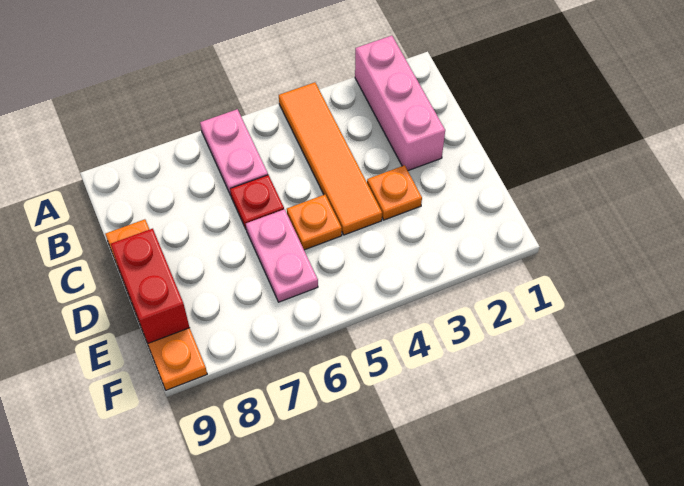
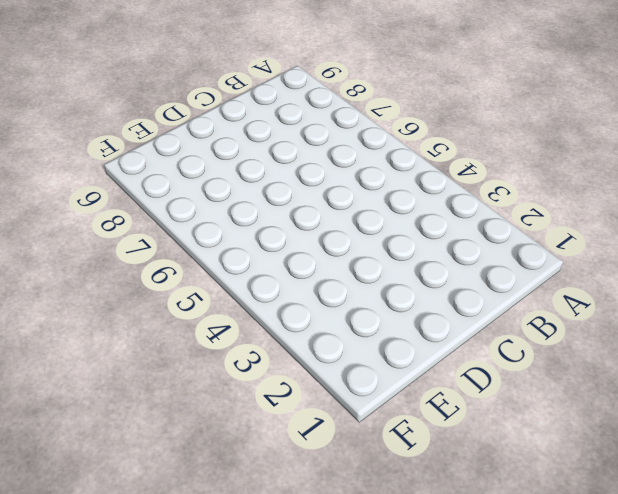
none -> pink 1x3 brick [355,36,445,171]
none -> orange 1x4 tile [279,82,382,235]

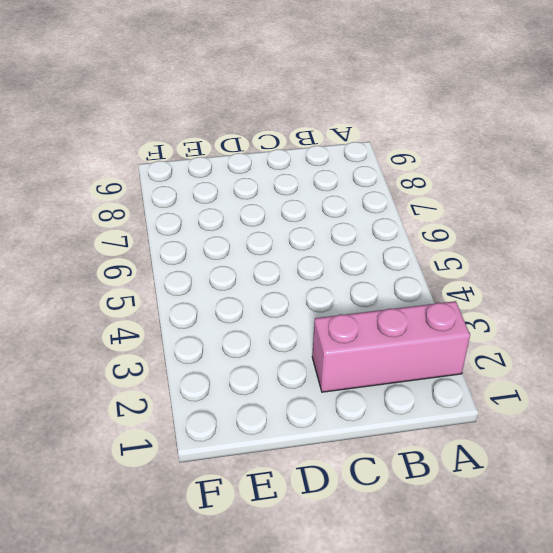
none -> orange 1x4 tile [279,82,382,235]
none -> pink 1x2 plate [200,109,268,195]

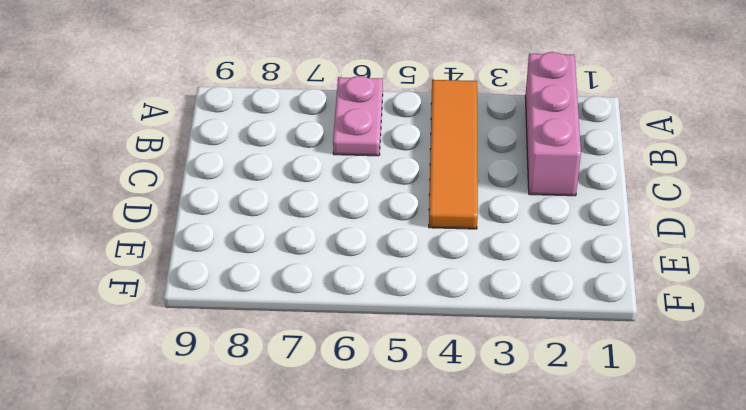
none -> red 1x1 plate [230,175,284,229]
none -> orange 1x4 plate [105,219,207,390]

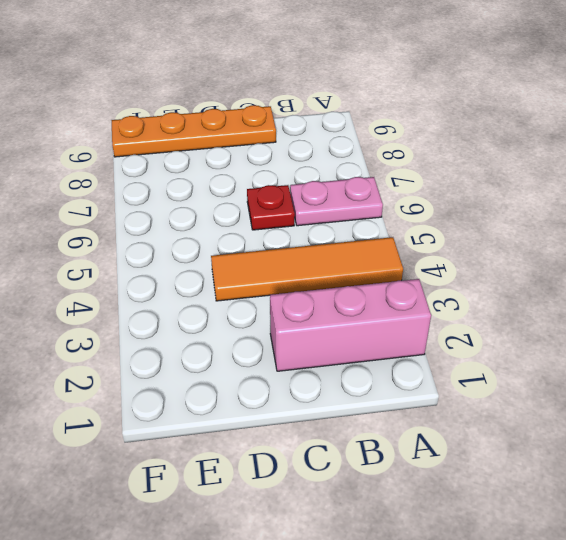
none -> orange 1x1 plate [367,165,422,220]
none -> orange 1x1 plate [287,195,342,250]

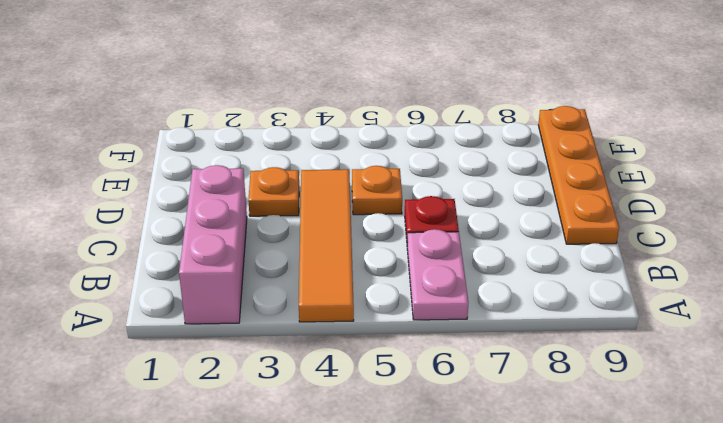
none -> pink 1x2 plate [246,209,318,302]
none -> red 1x2 brick [111,229,190,343]

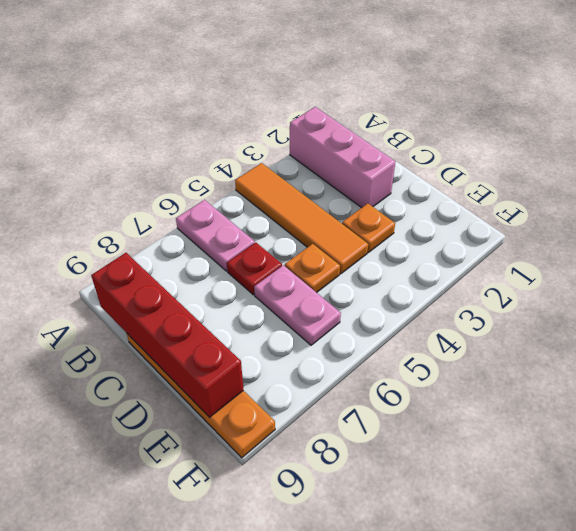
red 1x4 brick [91,253,243,417] -> red 1x2 brick [111,229,190,343]

